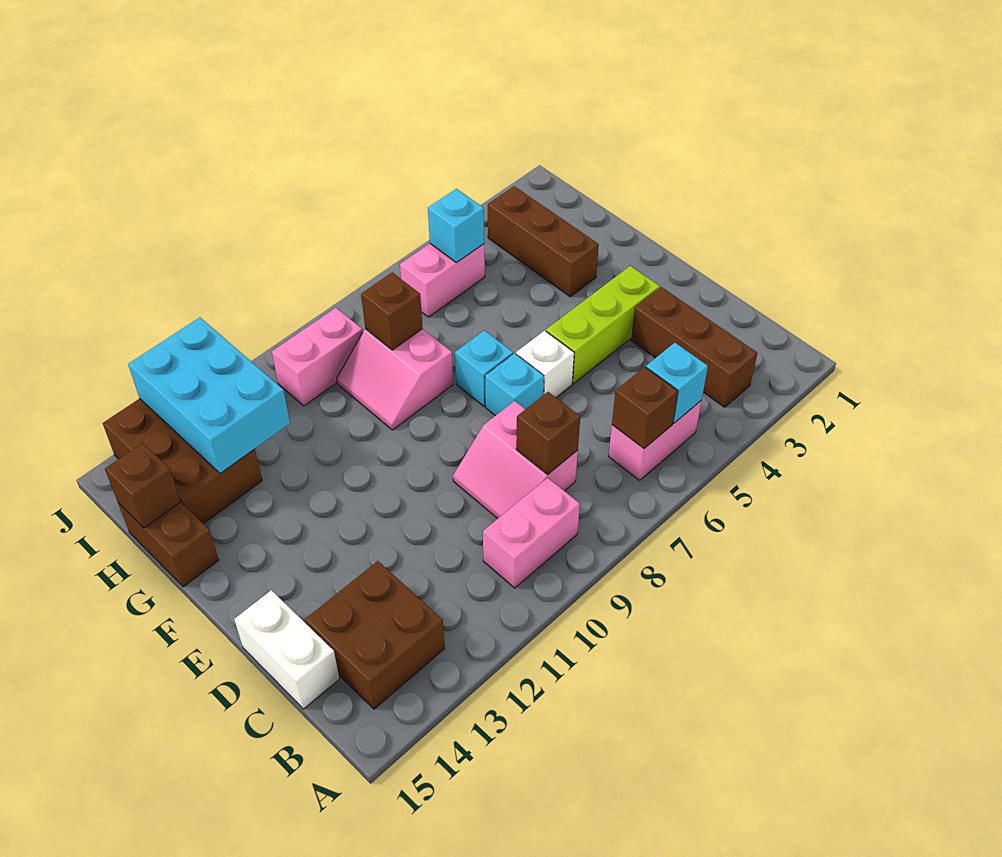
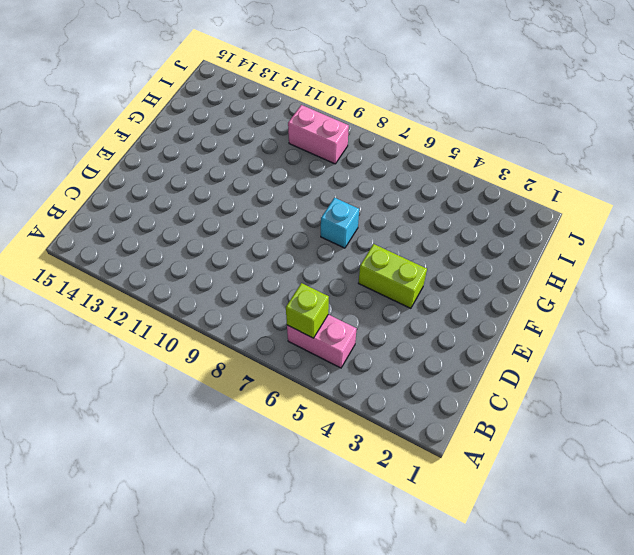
lime 1x1 brick [286,283,329,338] -> brown 1x1 brick [612,367,678,449]
lime 1x2 brick [359,244,427,308] -> lime 1x3 brick [546,266,660,384]
none -> brown 1x3 brick [631,287,757,407]
none -> pink 1x2 brick [483,478,580,588]
none -> brown 2x2 brick [305,561,445,709]

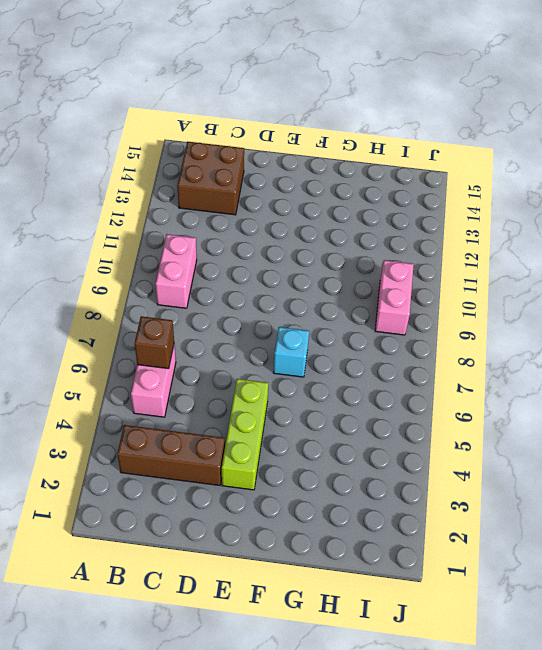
none -> pink 2x2 slope [453,401,578,518]
none -> white 1x2 brick [234,590,339,709]
none -> white 1x1 brick [516,331,574,397]

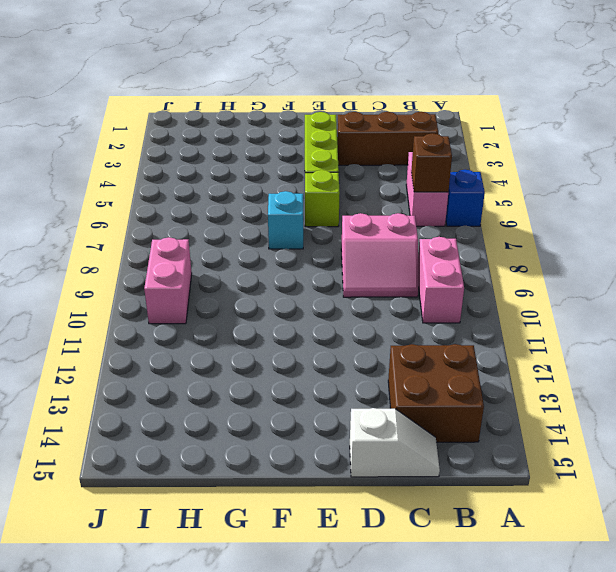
blue 1x1 brick [446,170,485,226] -> none
white 1x2 slope [350,408,440,477] -> white 1x2 brick [234,590,339,709]
lime 1x1 brick [305,170,340,227] -> white 1x1 brick [516,331,574,397]
none -> cyan 1x1 brick [485,353,544,416]
none -> brown 1x3 brick [488,186,599,297]
none -> pink 2x2 slope [337,329,453,430]

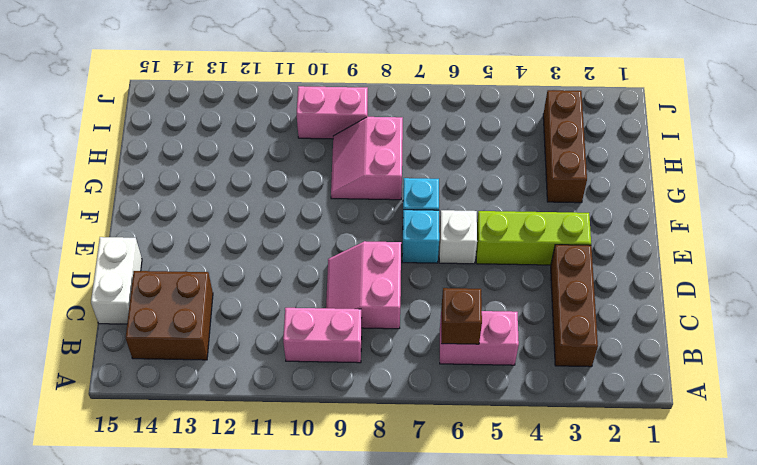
none -> brown 1x2 brick [118,502,219,587]
none -> brown 2x3 brick [103,399,262,524]
none -> pink 1x2 brick [400,244,485,317]

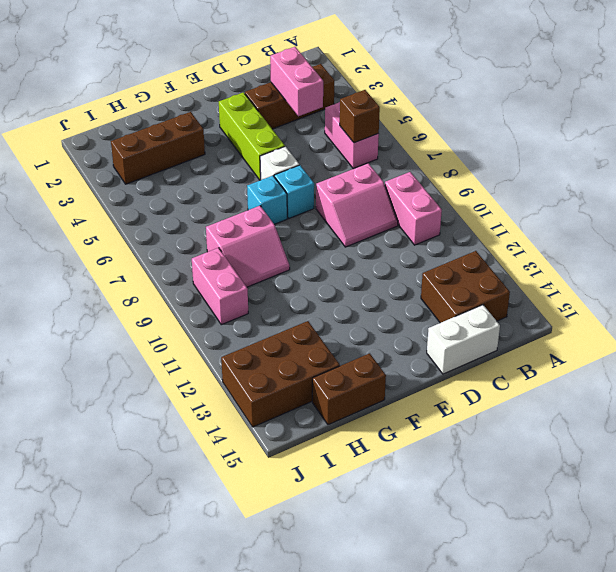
pink 1x2 brick [270,47,323,116] -> pink 1x2 brick moved to [400,244,485,317]
none -> cyan 1x1 brick [646,343,708,423]
none -> brown 1x1 brick [516,392,580,474]
none -> brown 1x1 brick [361,273,423,350]

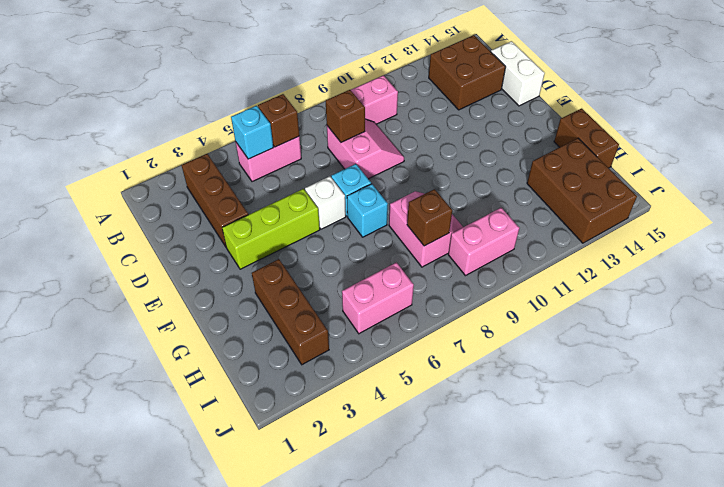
none -> cyan 2x3 brick [128,318,290,473]
none -> brown 1x1 brick [105,443,181,528]
none -> cyan 1x1 brick [428,189,484,263]

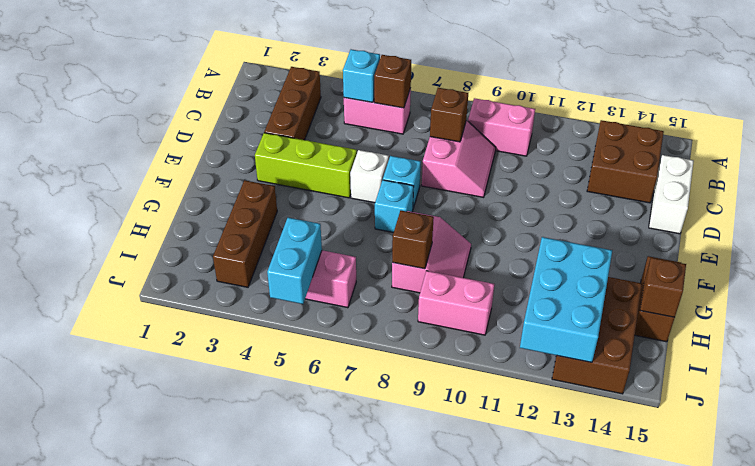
cyan 1x2 brick [267,218,322,304] -> cyan 1x1 brick [428,189,484,263]

